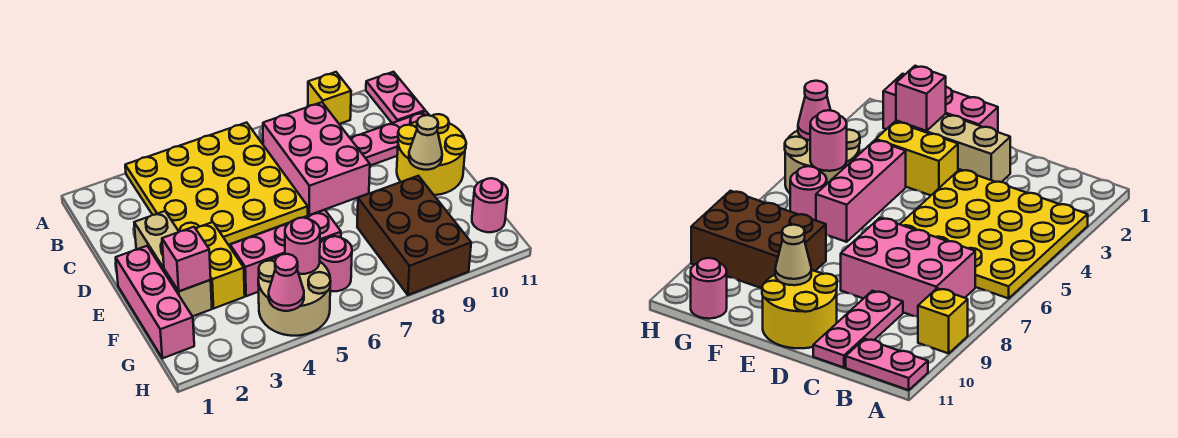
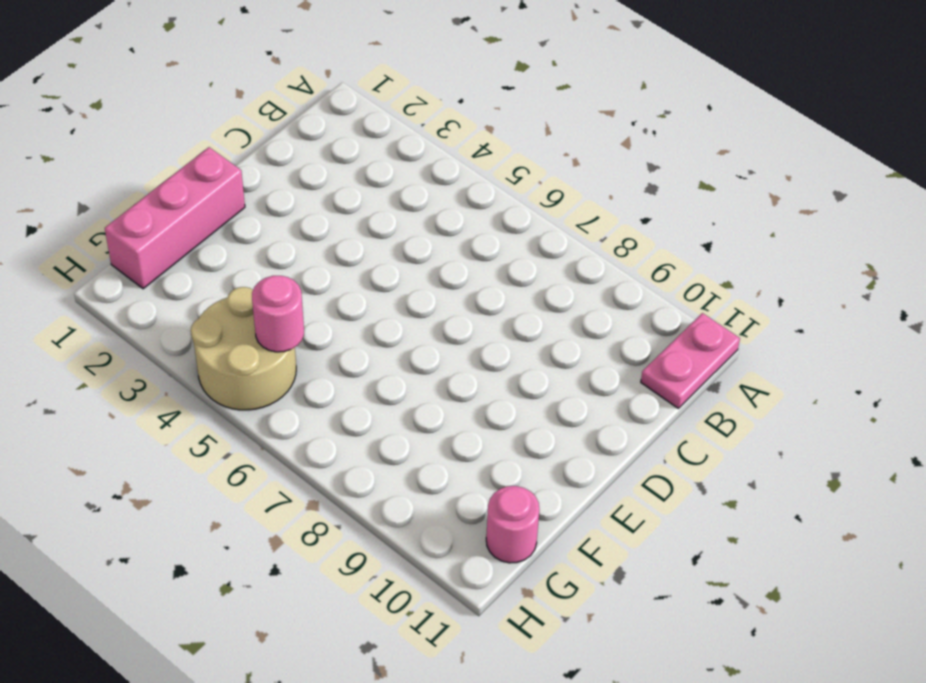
none -> yellow 4x4 plate [125,123,308,245]
none -> yellow 1x1 brick [308,72,351,124]
none -> pink 2x3 brick [263,102,370,215]

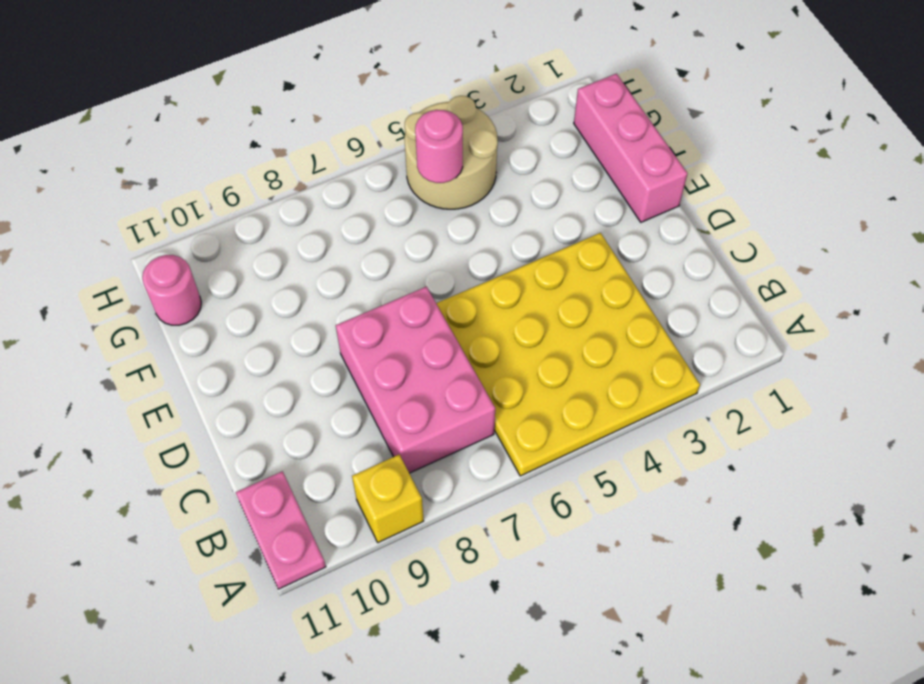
none -> pink 1x3 plate [350,111,429,166]
none -> tan 1x3 brick [134,211,212,316]
none -> yellow 2x2 round brick [397,114,466,195]

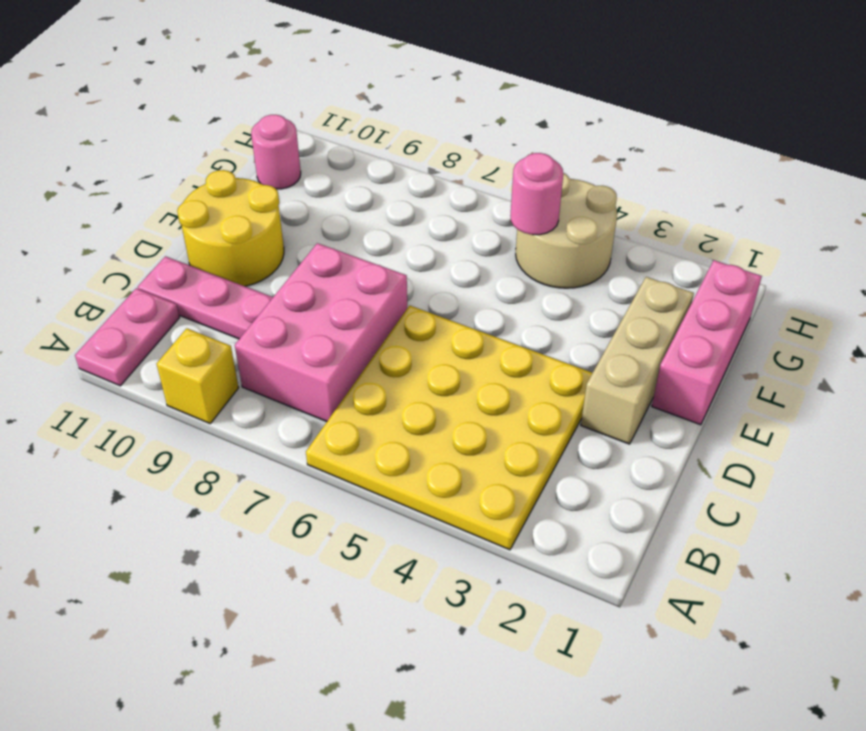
none -> yellow 1x2 brick [196,222,245,309]
none -> pink 1x3 brick [230,210,341,296]
none -> brown 2x3 brick [357,176,471,295]

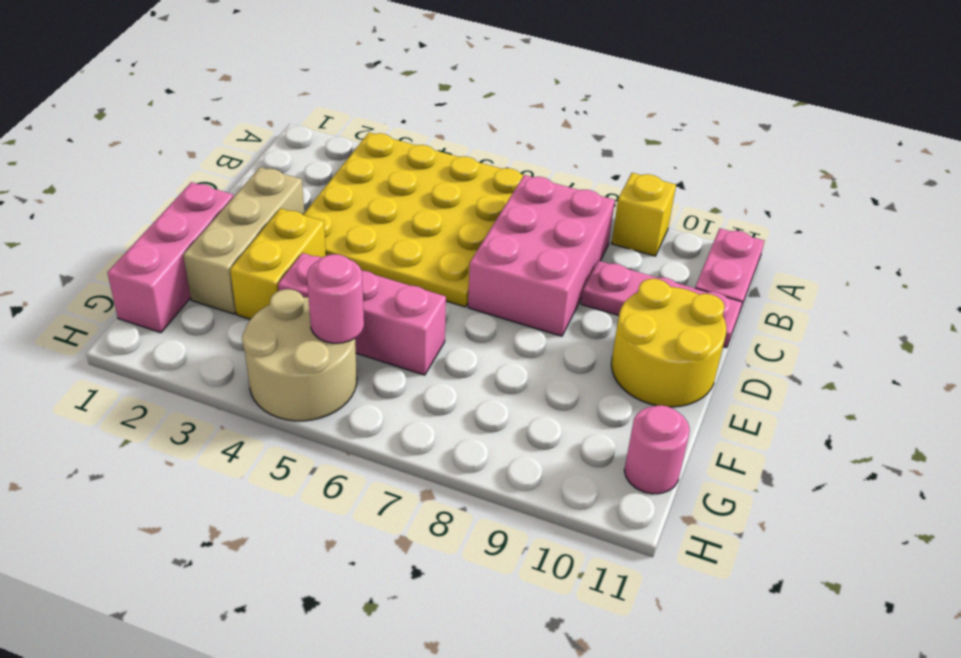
none -> brown 2x3 brick [357,176,471,295]
none -> pink 1x1 round brick [320,236,352,291]
none -> tan 1x1 cone [409,115,442,170]

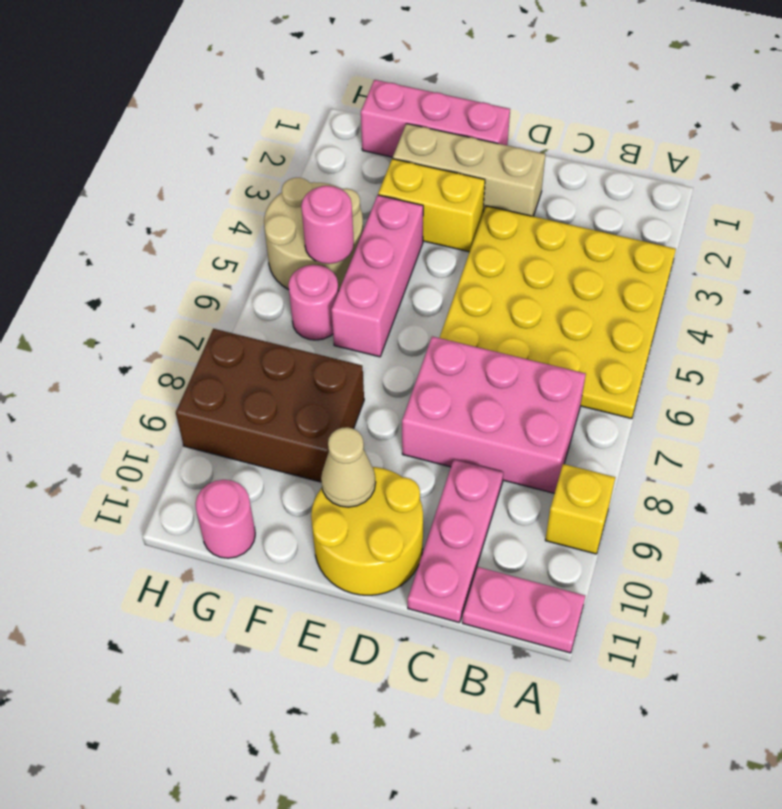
none -> pink 1x1 brick [162,227,211,291]
none -> pink 1x1 cone [269,254,304,311]

